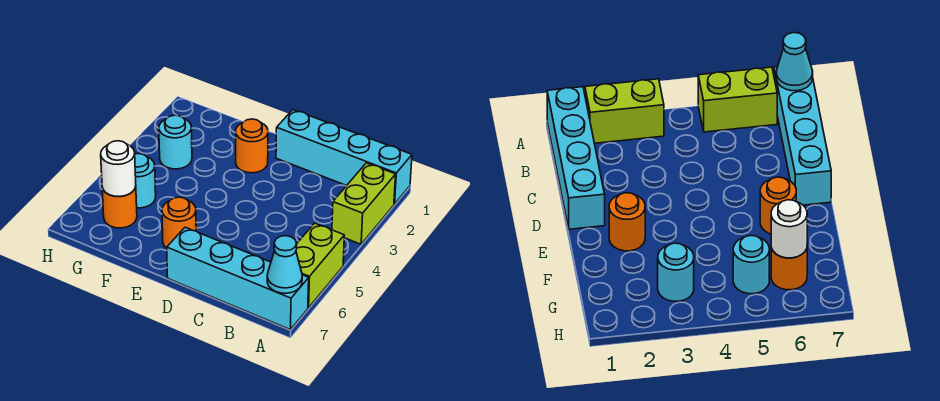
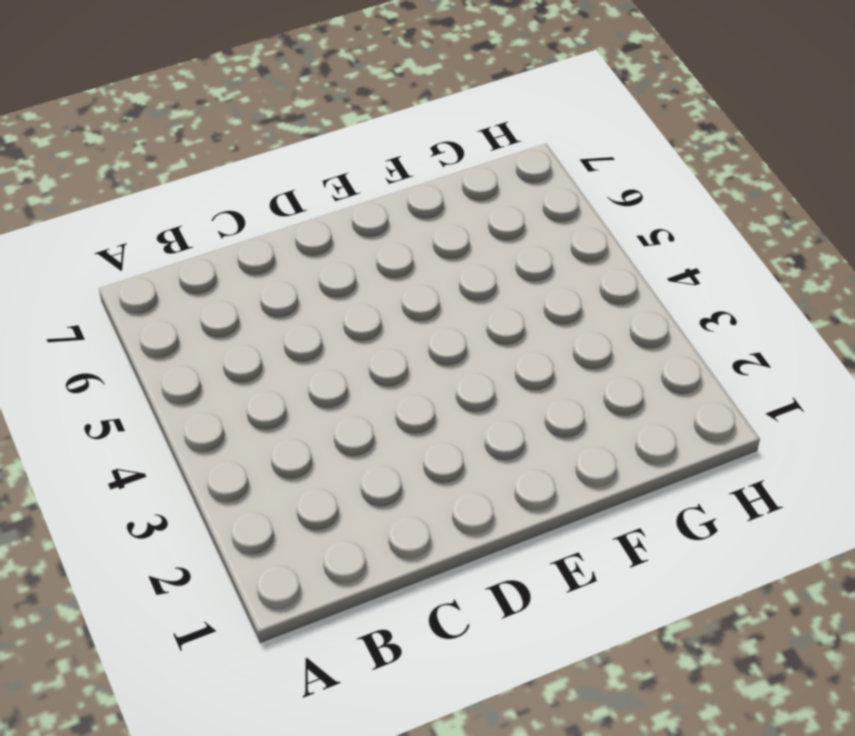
none -> cyan 1x4 brick [276,110,412,204]
none -> lime 1x2 brick [332,163,396,244]

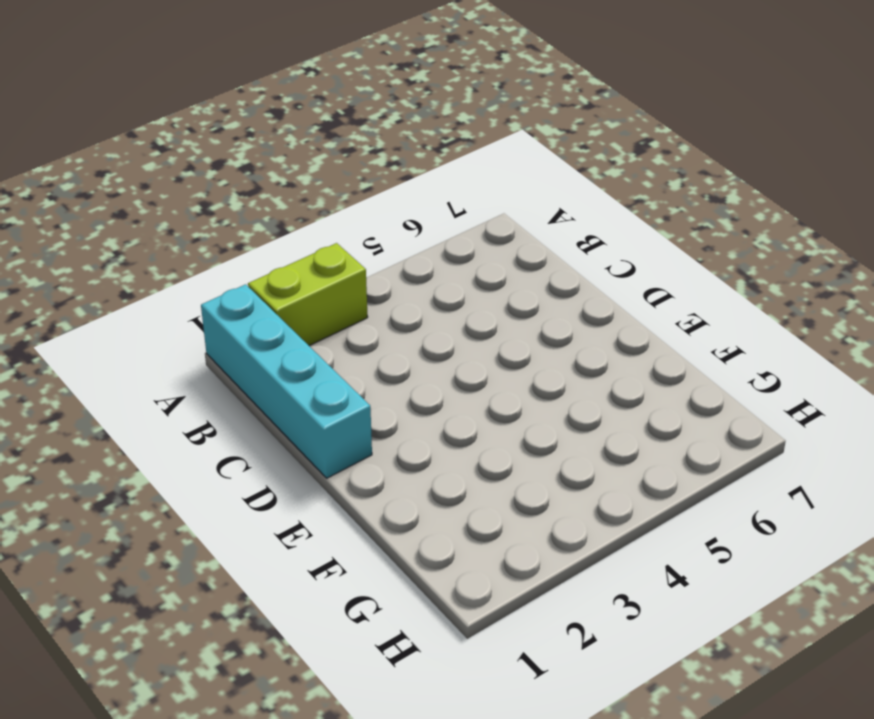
none -> lime 1x2 brick [296,223,344,308]
none -> cyan 1x4 brick [167,227,309,329]

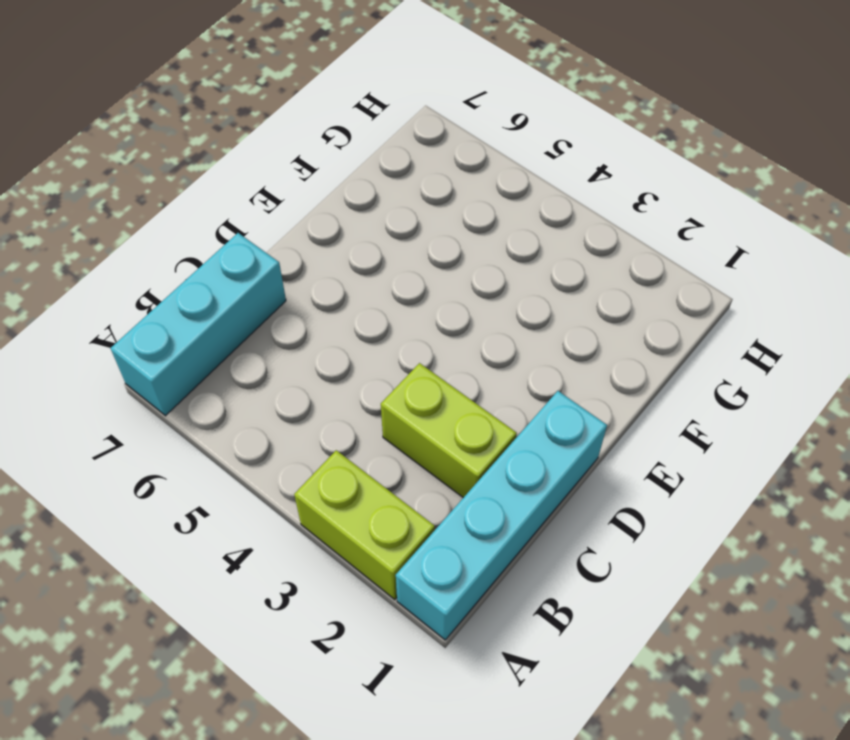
cyan 1x3 brick [111,233,286,416] -> cyan 1x4 brick [167,227,309,329]
lime 1x2 brick [381,363,517,498] -> lime 1x2 brick moved to [296,223,344,308]
none -> orange 1x1 round brick [236,119,268,173]
none -> orange 1x1 round brick [162,197,196,248]

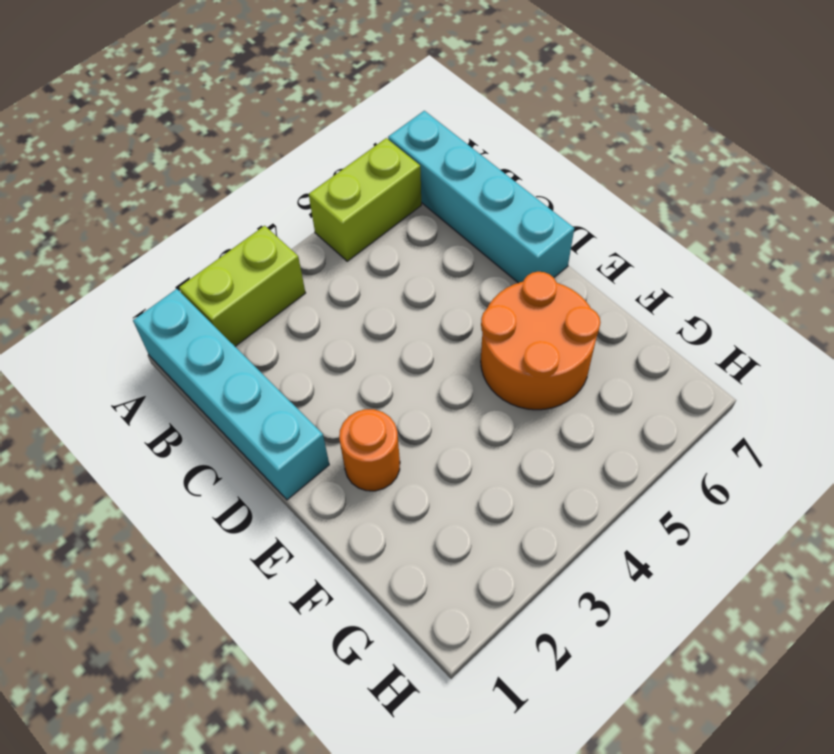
orange 2x2 round brick [481,272,601,410] -> orange 1x1 round brick [162,197,196,248]
none -> cyan 1x1 round brick [159,115,192,169]
none -> cyan 1x1 round brick [135,154,156,208]

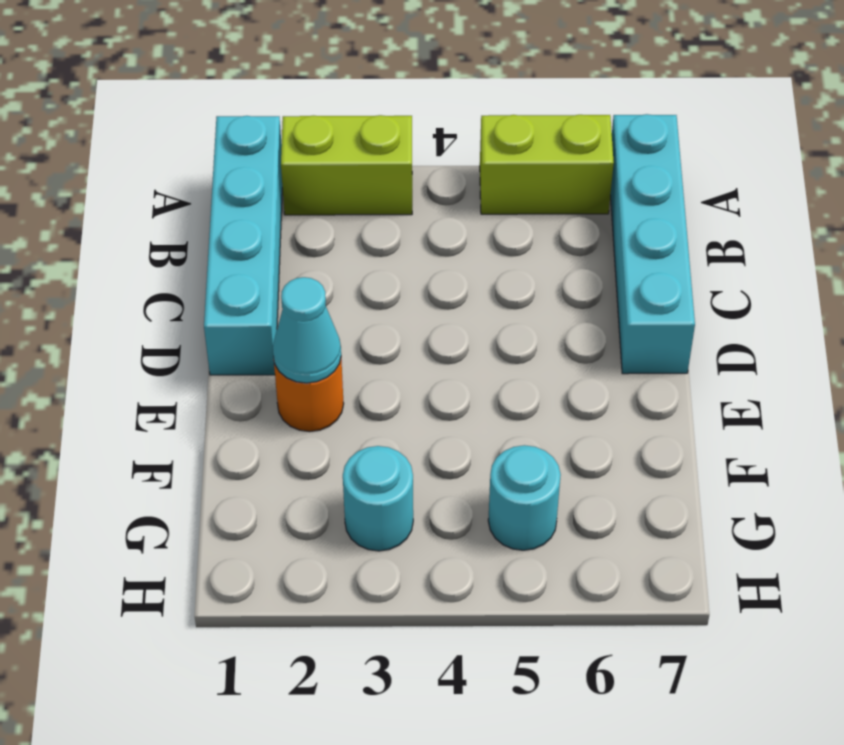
cyan 1x1 cone [273,277,341,383] -> cyan 1x1 cone moved to [267,236,302,293]
none -> orange 1x1 round brick [162,197,196,248]
none -> orange 1x1 round brick [102,187,137,228]

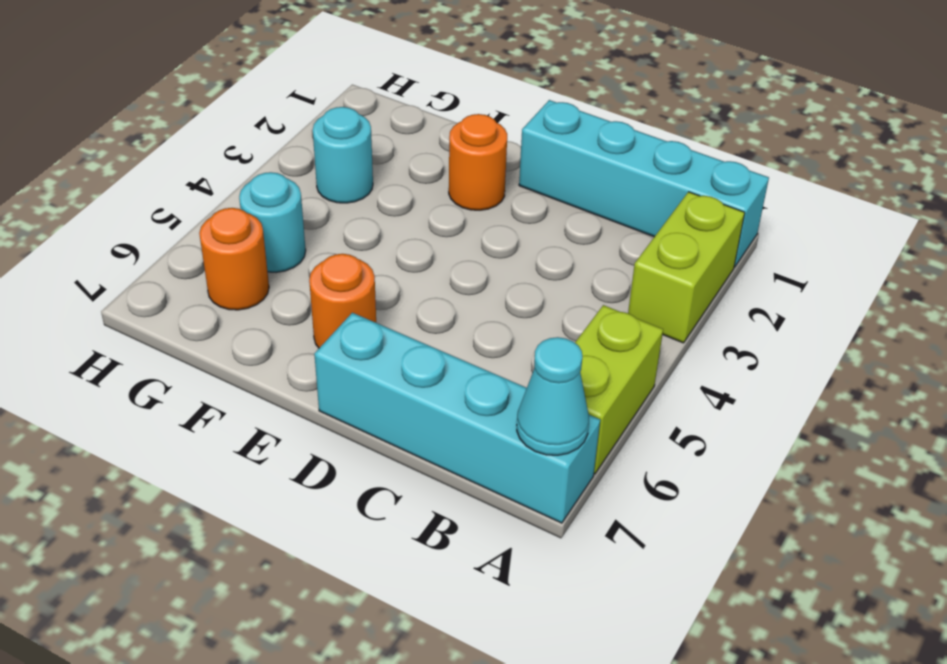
none -> white 1x1 round brick [101,141,136,197]

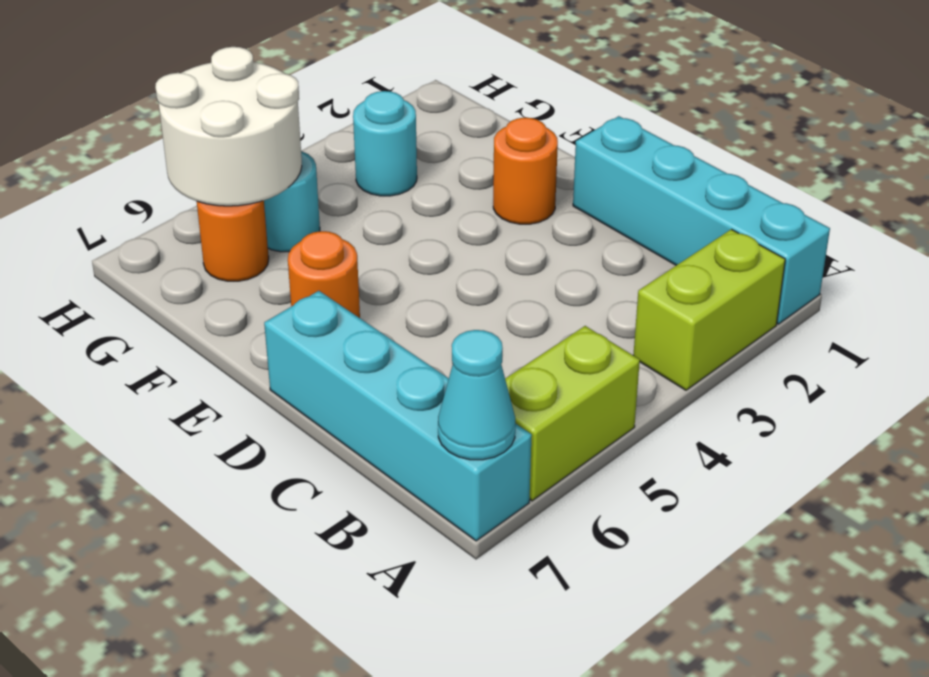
white 2x2 round brick [155,47,302,206] -> white 1x1 round brick [101,141,136,197]

